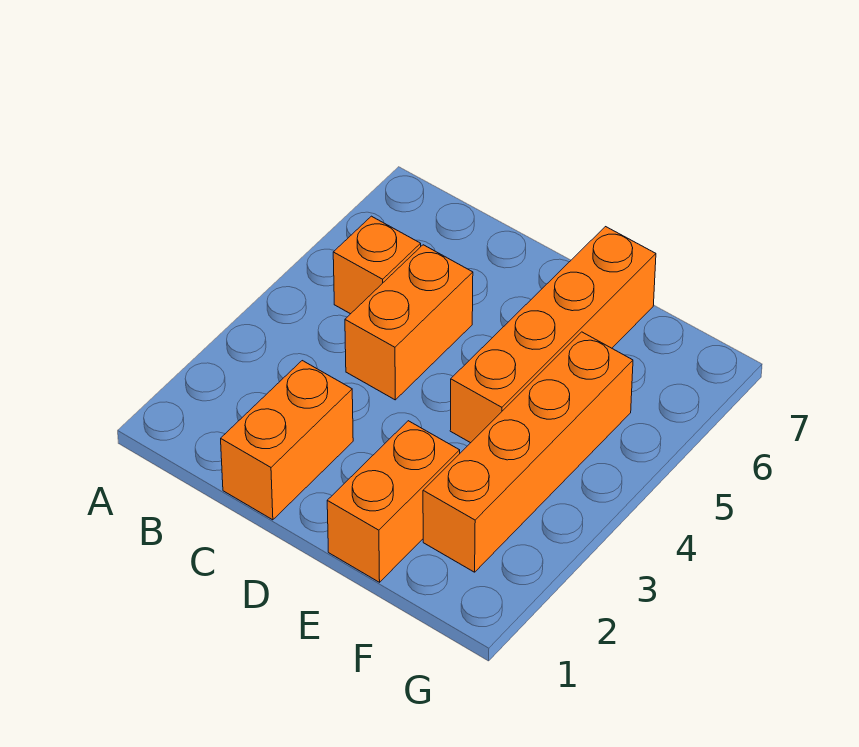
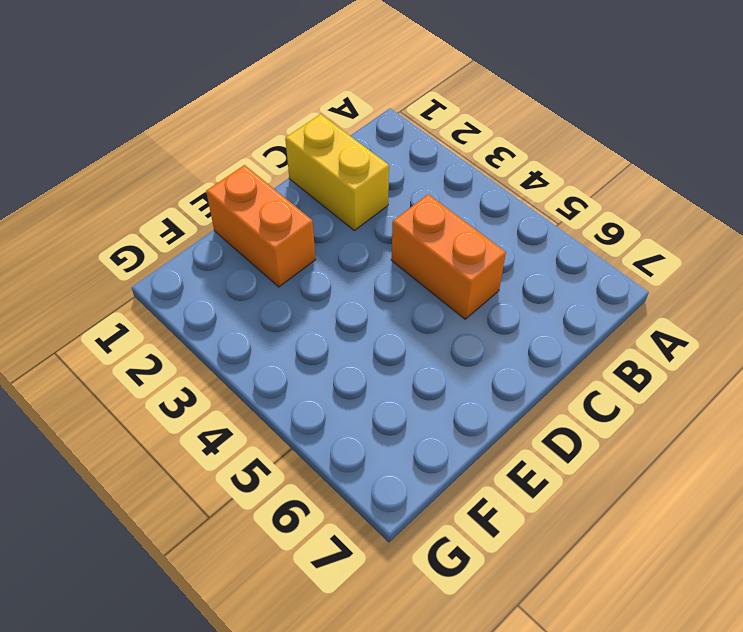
yellow 1x2 brick [285,114,389,230] -> orange 1x2 brick [221,361,353,520]
none -> orange 1x1 brick [333,216,421,314]
none -> orange 1x4 brick [450,227,656,443]

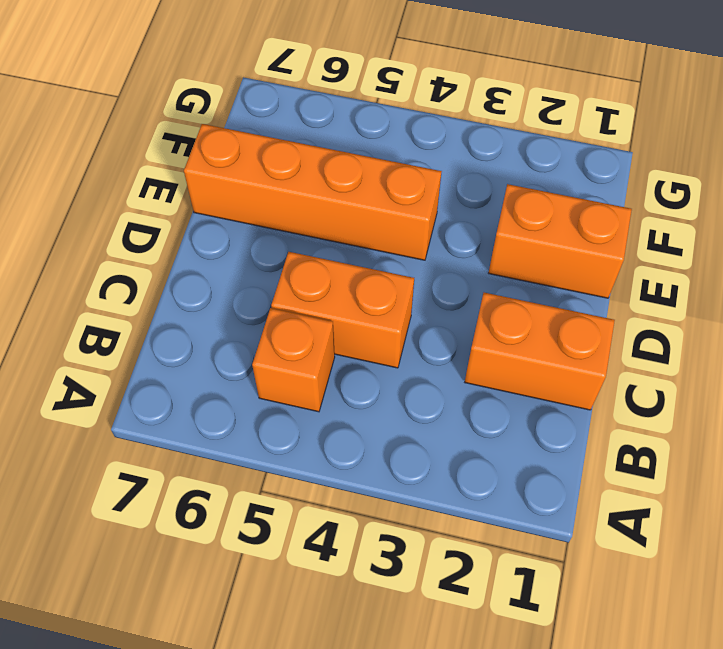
none -> orange 1x4 brick [423,332,633,572]

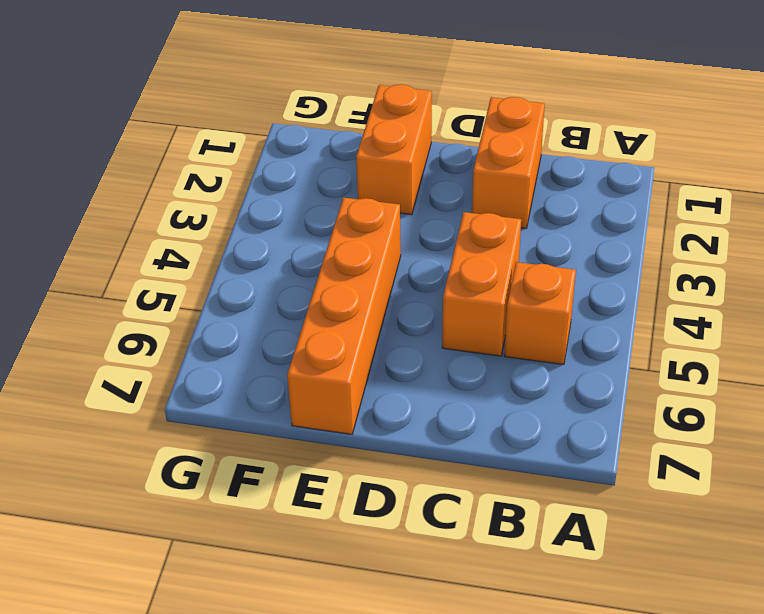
none -> orange 1x4 brick [423,332,633,572]

